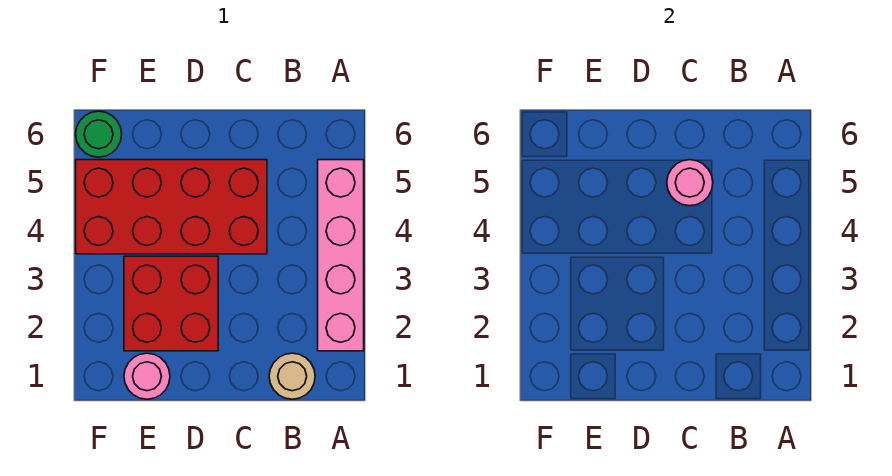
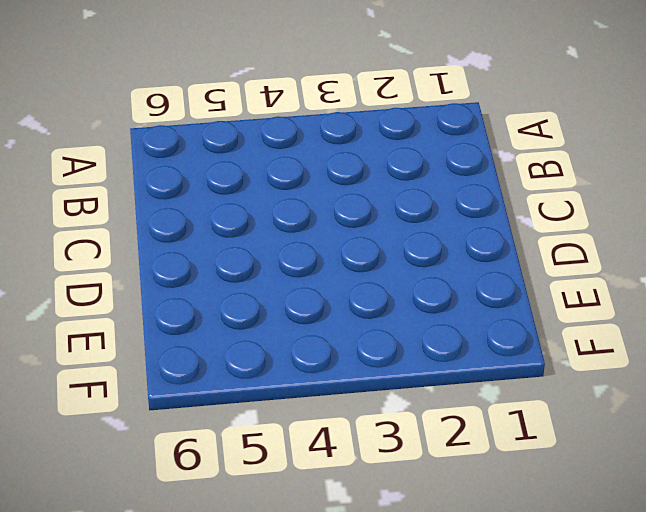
none -> pink 1x4 brick [318,160,364,351]
none -> tan 1x1 round brick [269,353,315,399]

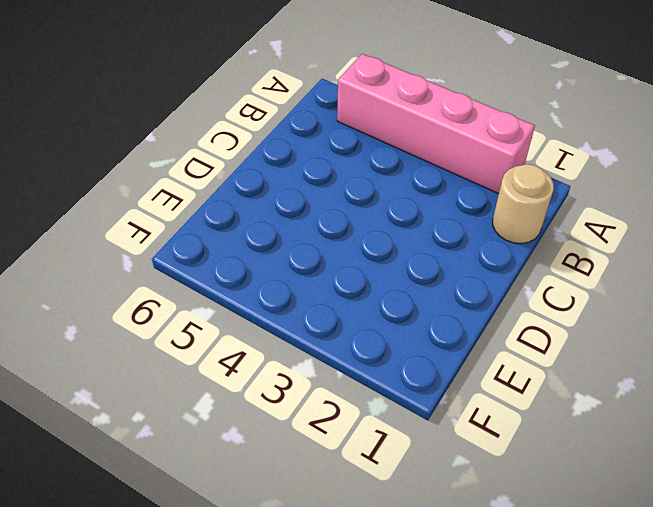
none -> red 2x4 brick [76,160,267,254]
none -> red 2x2 brick [124,256,218,351]

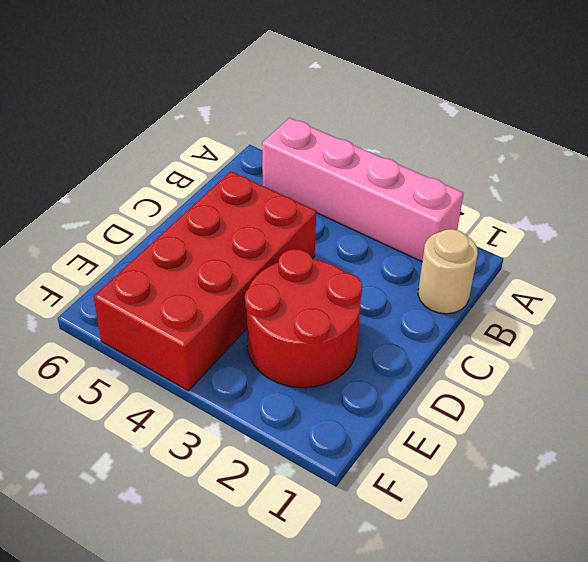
red 2x2 round brick [245,249,362,388] -> red 2x2 brick [124,256,218,351]
none -> pink 1x1 round brick [124,353,170,399]
none -> green 1x1 round brick [76,111,122,157]

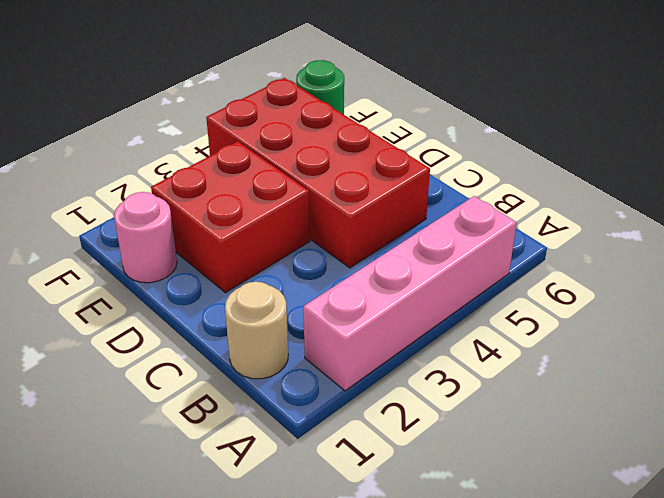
none -> pink 1x1 round brick [667,160,713,206]

